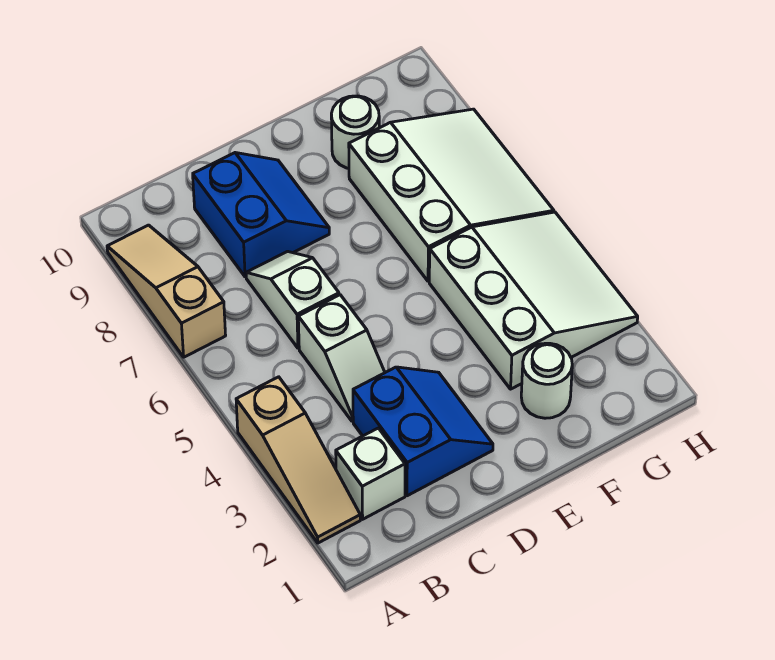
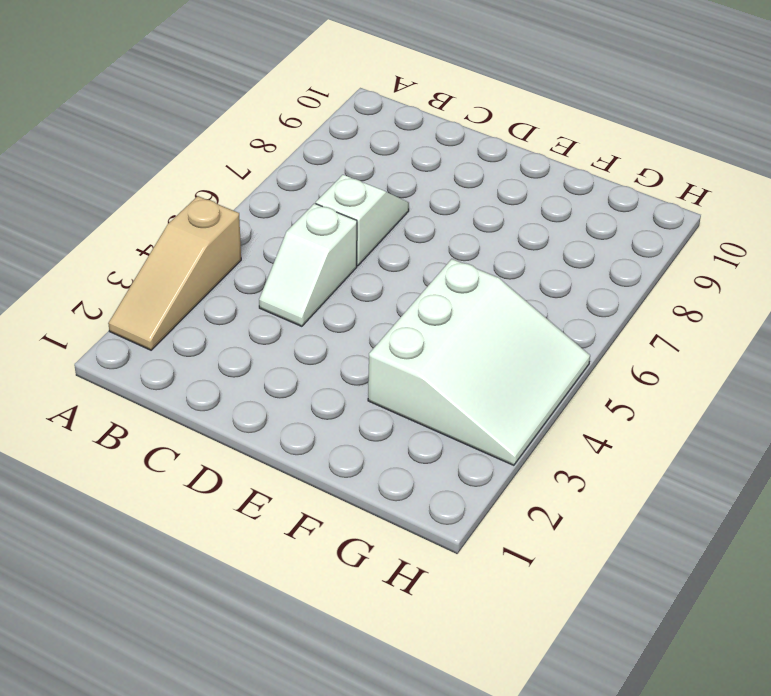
none -> tan 1x3 slope [107,225,226,357]
none -> white 1x1 brick [336,428,405,519]

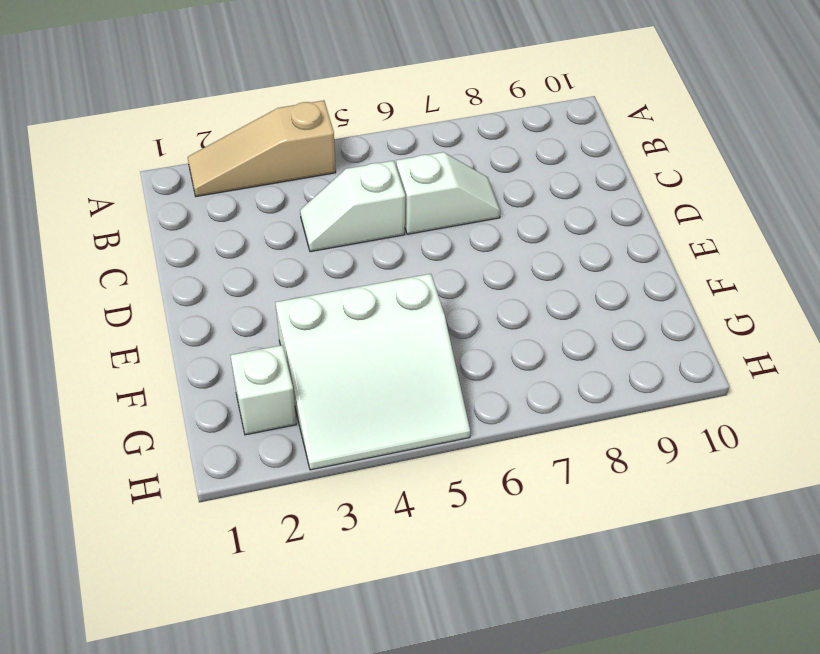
white 1x1 brick [230,345,296,435] -> white 1x1 brick moved to [336,428,405,519]
none -> tan 1x3 slope [107,225,226,357]
none -> blue 2x2 slope [353,367,493,496]

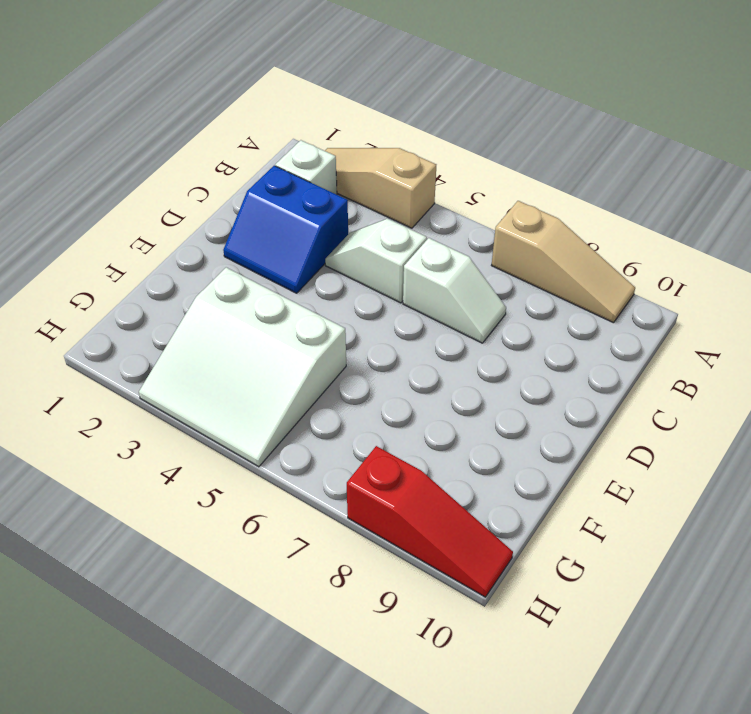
red 1x3 slope [347,446,513,597] -> white 3x3 slope [349,109,554,281]
none -> blue 2x2 slope [193,153,329,277]
none -> white 1x1 round brick [521,343,572,418]

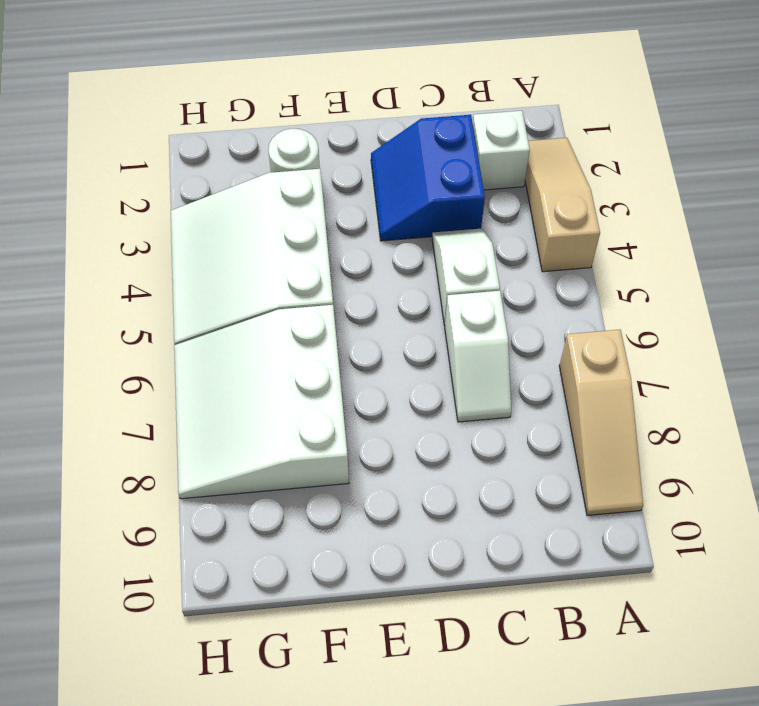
none -> blue 2x2 slope [193,153,329,277]
none -> white 1x1 round brick [331,96,379,168]

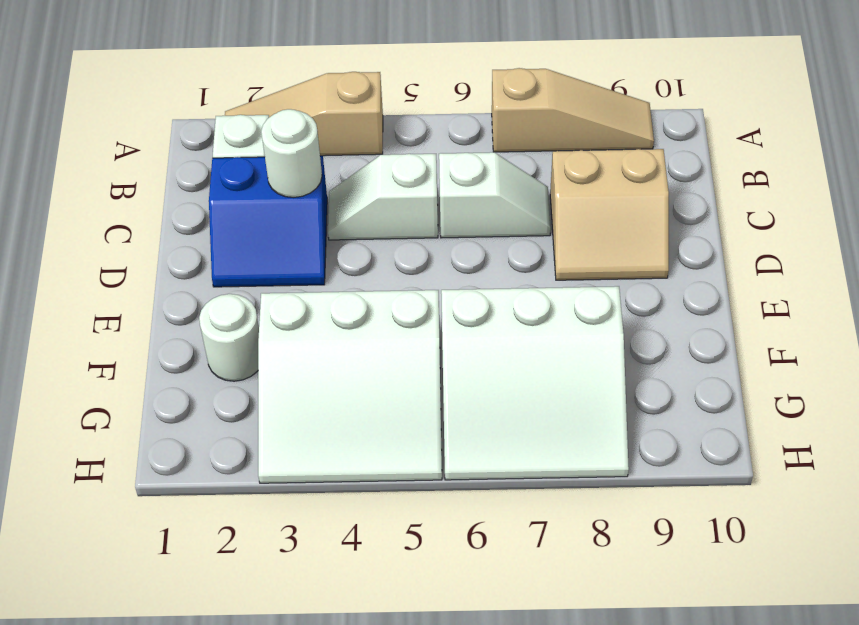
white 1x1 round brick [261,109,322,197] -> white 1x1 round brick moved to [331,96,379,168]
tan 2x2 slope [550,149,669,280] -> blue 2x2 slope [193,153,329,277]

